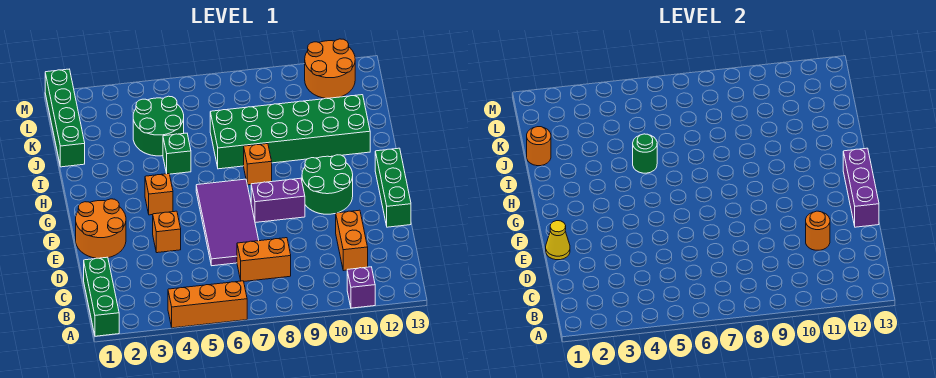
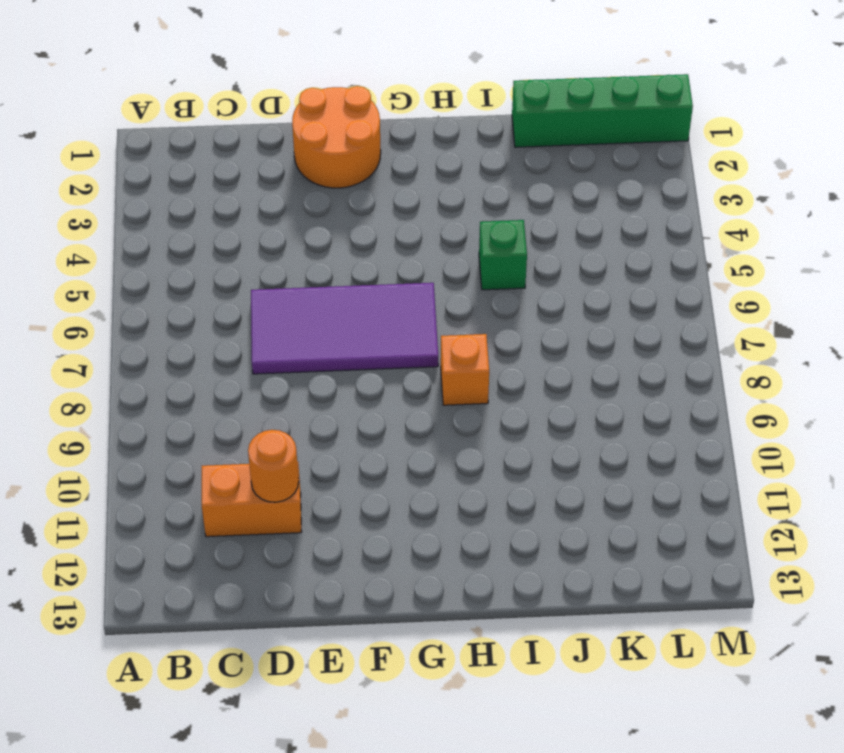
none -> green 1x3 brick [84,257,119,336]
none -> orange 1x3 brick [168,281,247,328]
none -> purple 1x1 brick [347,267,375,308]

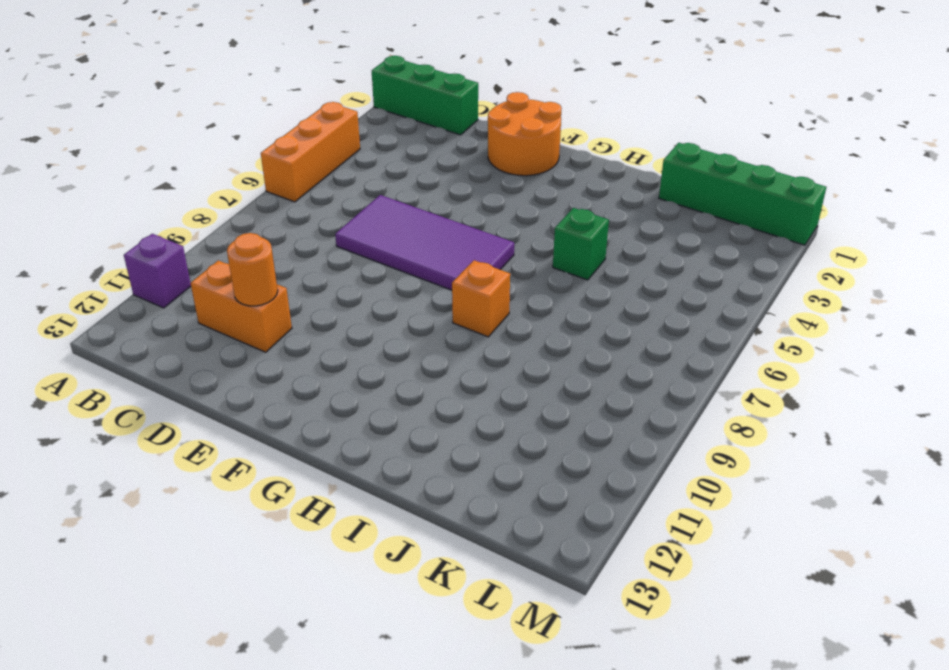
none -> orange 1x2 brick [237,238,291,281]
none -> orange 1x1 brick [153,211,181,253]
none -> green 1x3 brick [375,148,411,227]

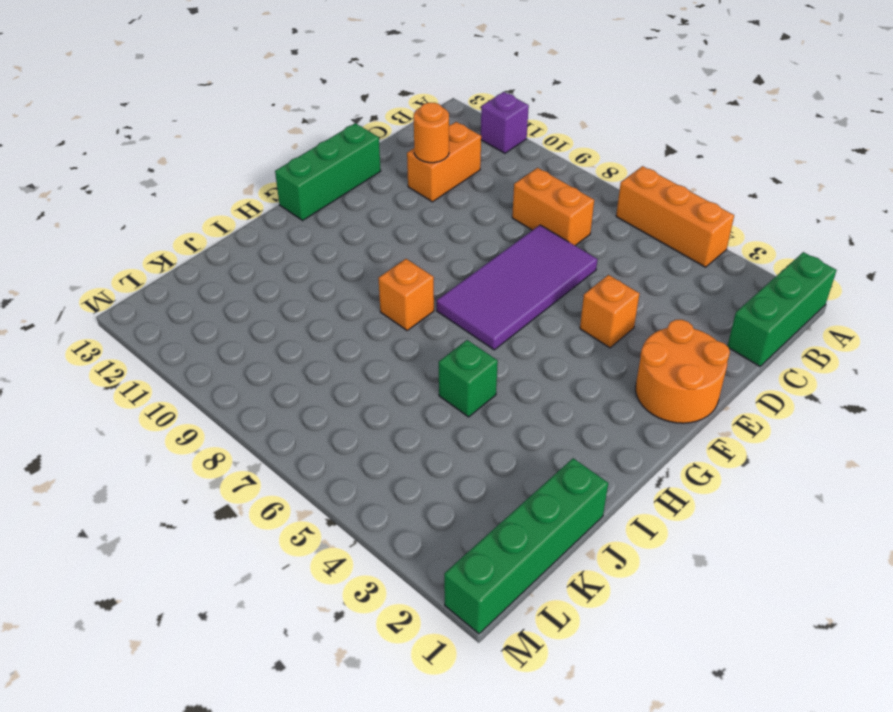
none -> purple 1x2 brick [251,178,305,223]
none -> green 2x2 round brick [302,155,353,214]
none -> orange 1x1 brick [145,174,173,215]

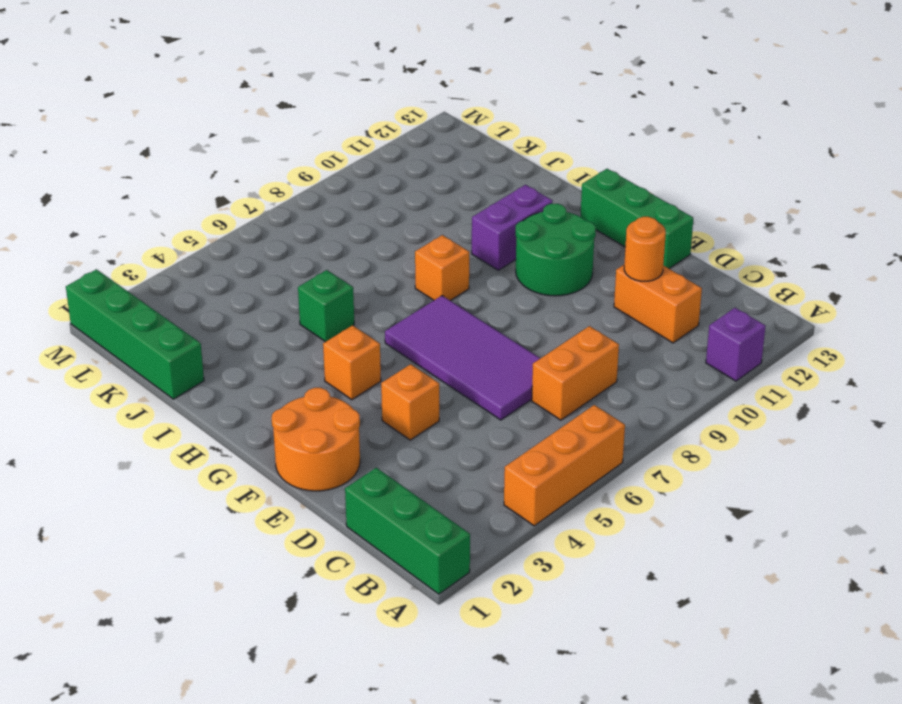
purple 1x2 brick [472,185,552,270] -> purple 1x2 brick moved to [251,178,305,223]
none -> green 2x6 brick [210,95,370,169]
none -> green 2x2 round brick [133,96,184,156]
none -> orange 2x2 round brick [305,39,355,98]

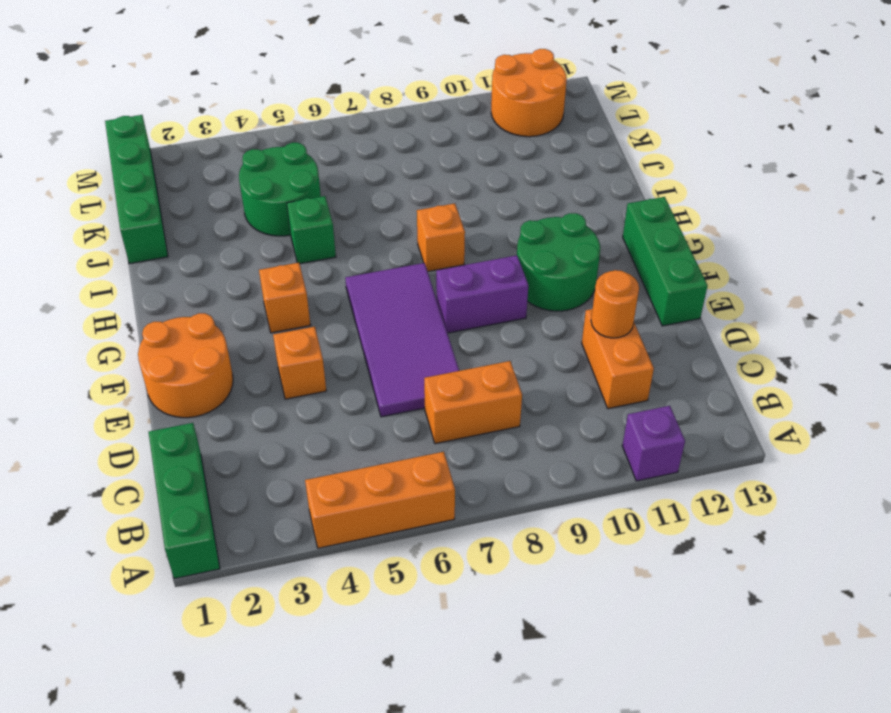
none -> green 2x6 brick [210,95,370,169]
none -> yellow 1x1 cone [546,221,570,260]
none -> purple 1x3 brick [843,148,879,227]

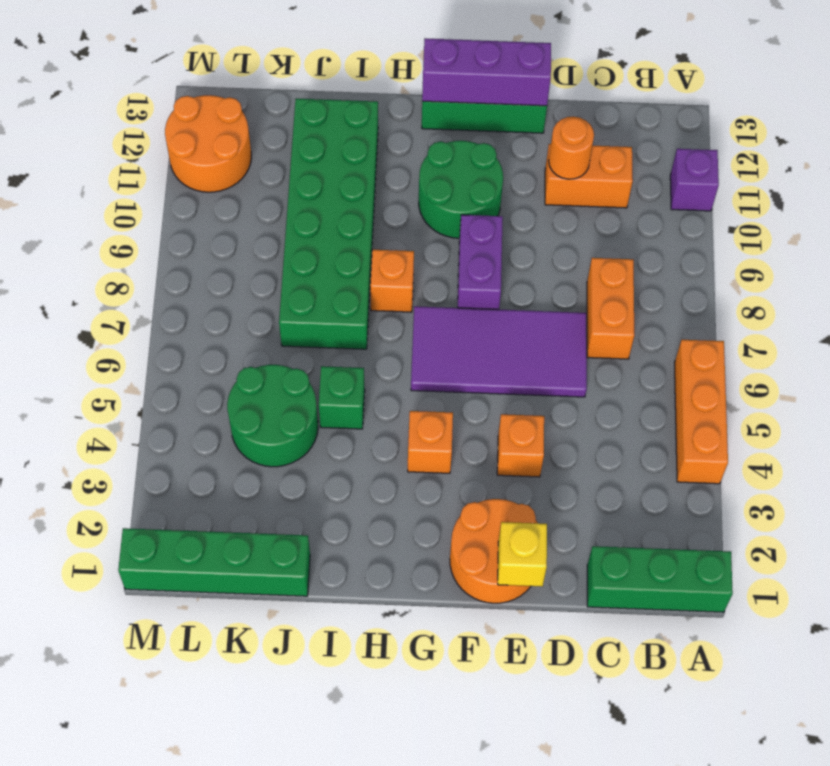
yellow 1x1 brick [498,522,547,586] -> yellow 1x1 cone [546,221,570,260]
none -> green 1x1 round brick [633,134,657,173]
none -> orange 1x1 round brick [527,127,551,166]

